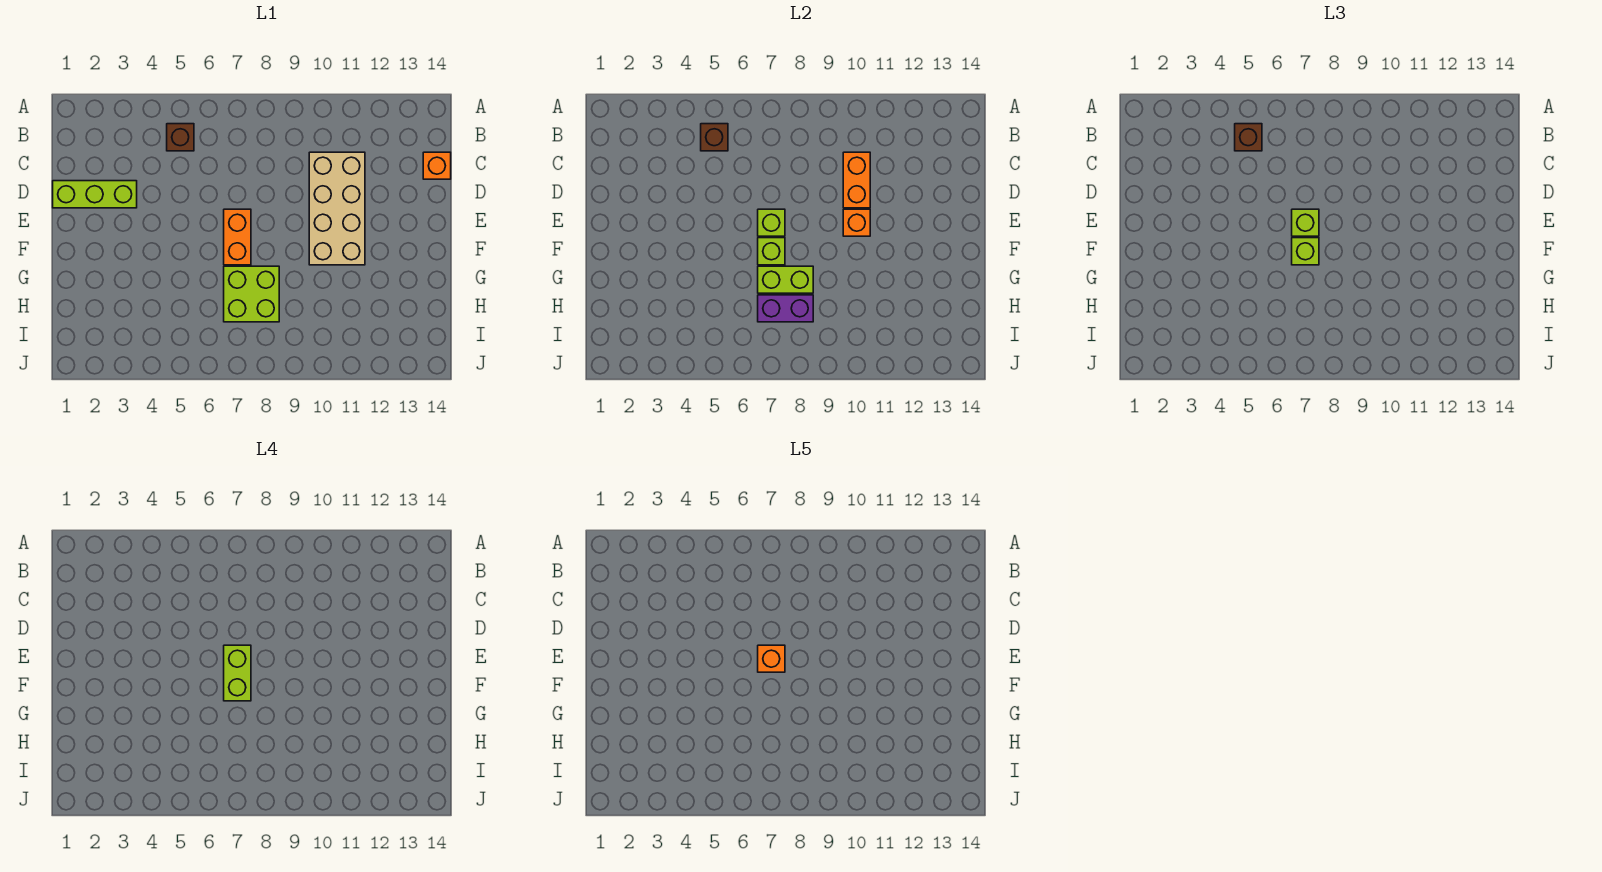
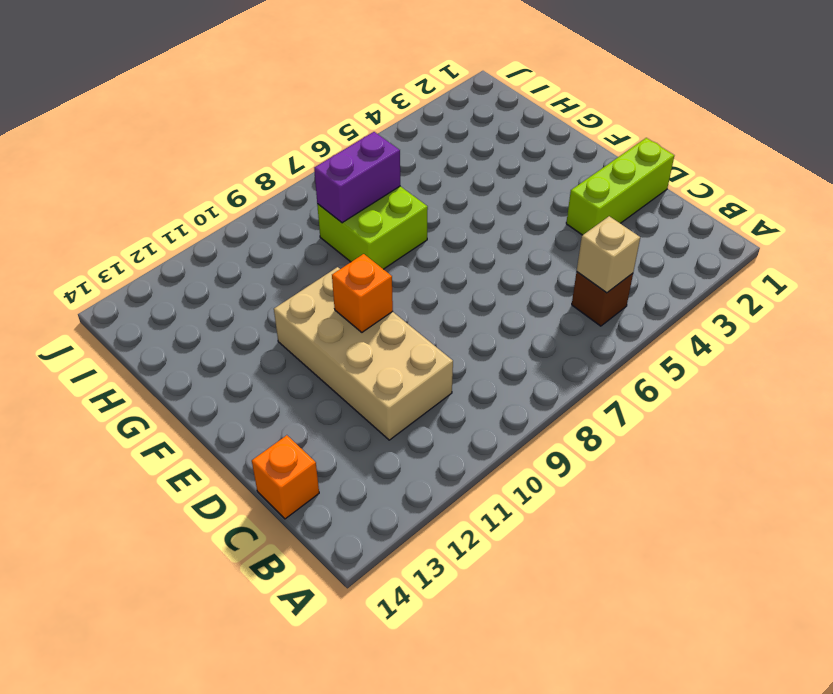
tan 1x1 brick [577,216,640,293] -> brown 1x1 brick [701,124,728,151]
none -> orange 1x2 brick [224,209,251,265]
none -> orange 1x2 brick [843,152,870,208]
none -> lime 1x1 brick [758,209,785,236]

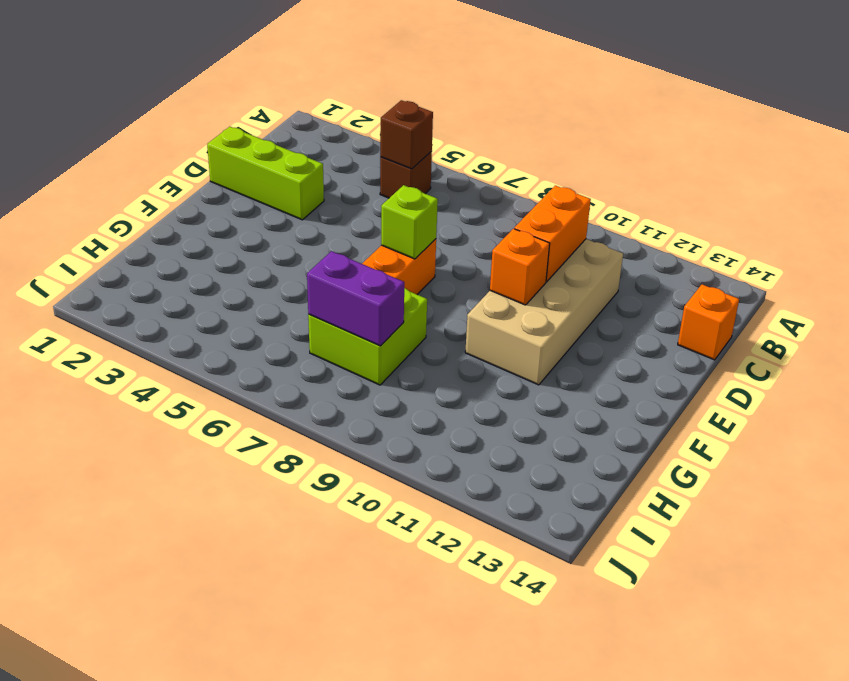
none -> lime 1x1 brick [758,238,785,265]
none -> lime 1x2 brick [758,266,813,293]
none -> brown 1x1 brick [1235,124,1262,151]

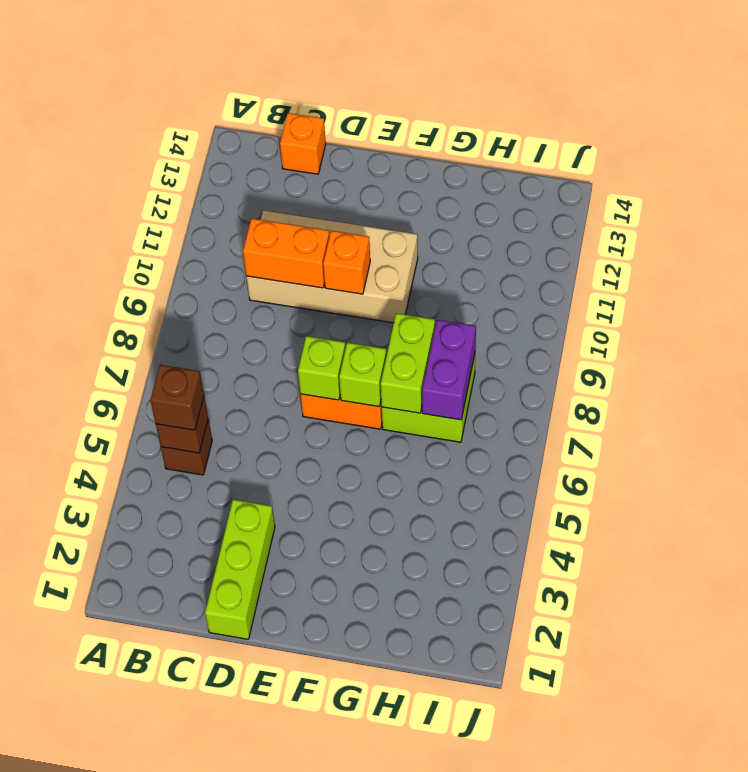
none -> lime 1x1 brick [1292,209,1319,236]
none -> lime 1x1 brick [1292,238,1319,265]
none -> lime 1x2 brick [224,645,251,701]

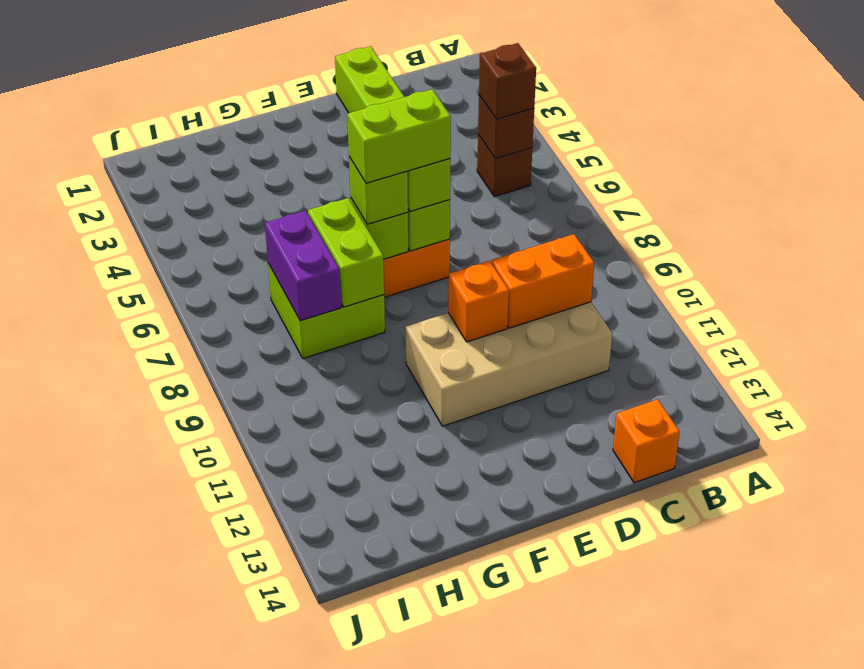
none -> orange 1x1 brick [758,645,785,672]

